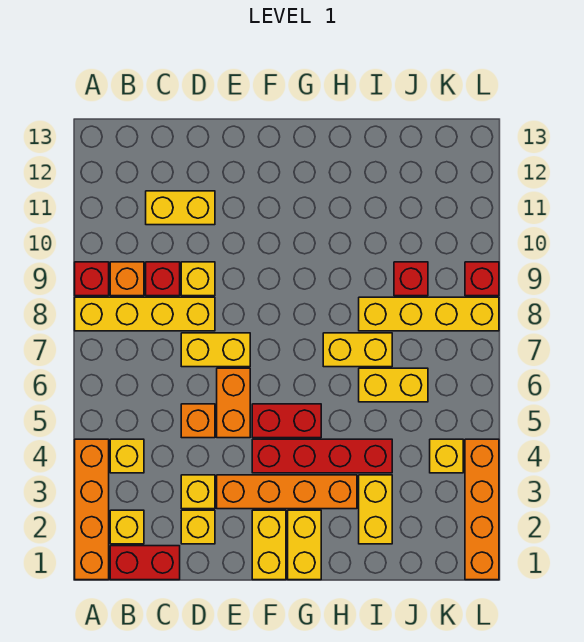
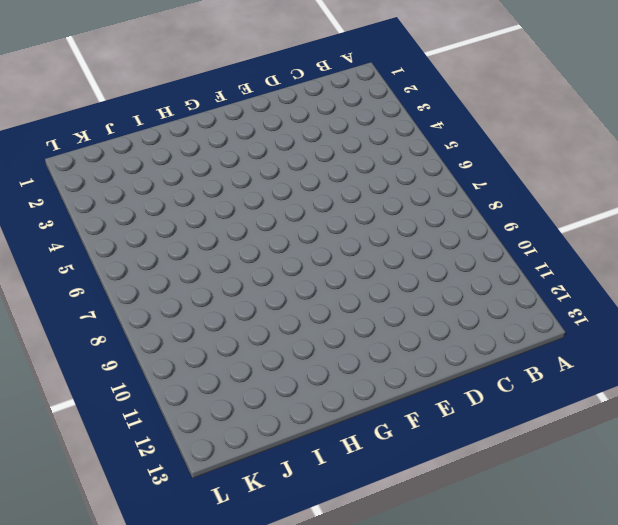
none -> orange 1x4 brick [75,439,109,580]
none -> yellow 1x4 brick [75,297,215,331]
none -> red 1x1 brick [75,262,109,296]

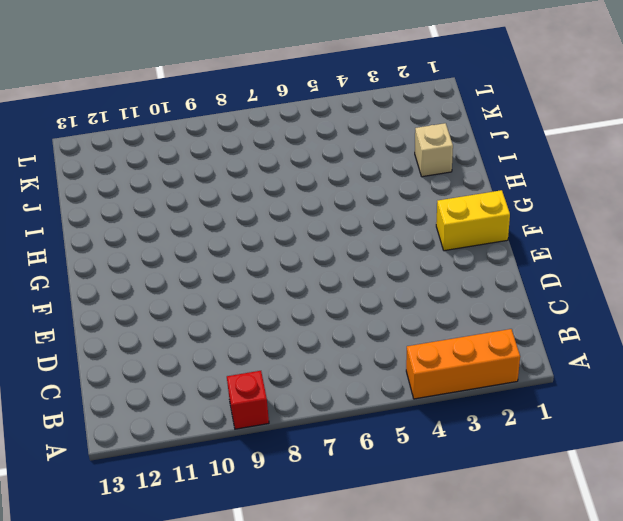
orange 1x3 brick [406,329,520,399] -> orange 1x4 brick [75,439,109,580]
tan 1x1 brick [415,123,453,177] -> yellow 1x2 brick [359,475,392,544]
none -> yellow 1x4 brick [75,297,215,331]
none -> red 1x2 brick [110,546,180,580]
none -> yellow 1x1 brick [110,510,144,544]

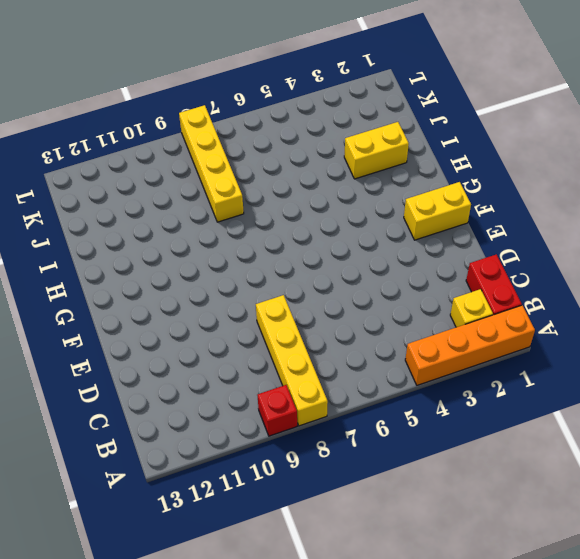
none -> yellow 1x1 brick [110,439,144,473]
none -> orange 1x1 brick [110,262,144,296]
none -> red 1x1 brick [146,262,180,296]

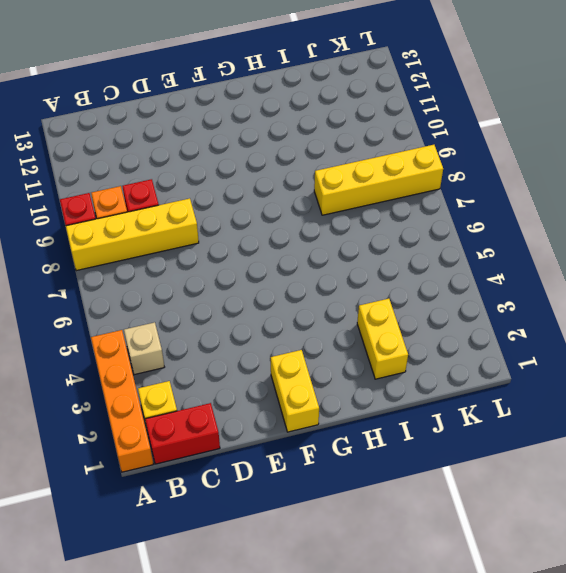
tan 1x1 brick [124,322,164,375] -> yellow 1x1 brick [110,439,144,473]
none -> yellow 1x2 brick [146,191,215,225]
none -> yellow 1x1 brick [181,510,215,544]
none -> yellow 1x1 brick [181,475,215,509]

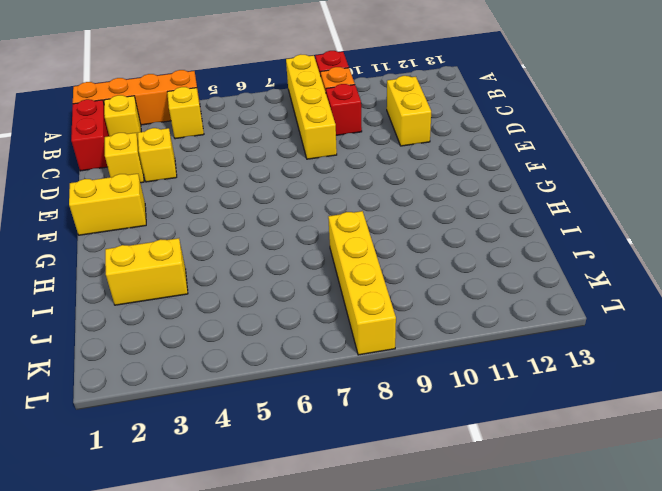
none -> orange 1x1 brick [181,404,215,438]
none -> yellow 1x2 brick [181,333,250,367]
none -> yellow 1x1 brick [181,262,215,296]

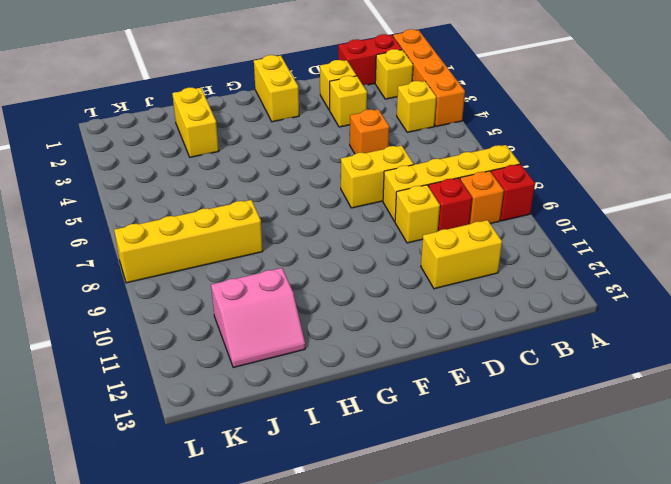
pink 2x2 slope [211,268,305,368] -> none
none -> orange 1x4 brick [217,475,357,509]
none -> orange 1x2 brick [217,368,250,438]
none -> red 1x4 brick [252,439,392,473]

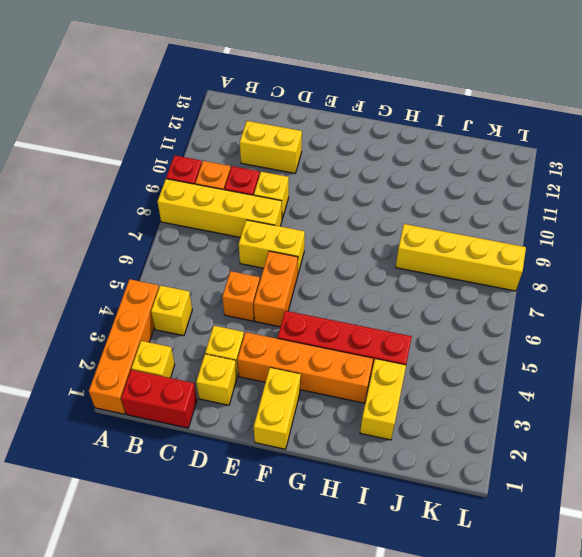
none -> red 1x2 brick [252,404,321,438]
none -> yellow 1x2 brick [288,510,321,580]
none -> yellow 1x2 brick [323,333,392,367]

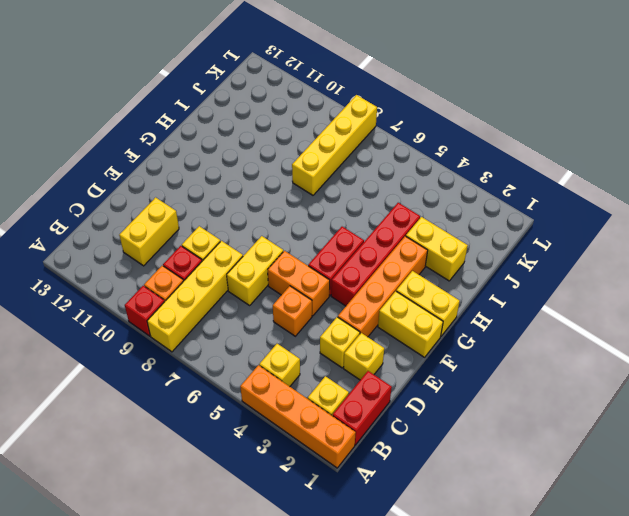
none -> yellow 1x2 brick [323,333,392,367]
none -> yellow 1x2 brick [359,368,428,402]
none -> red 1x1 brick [394,262,428,296]

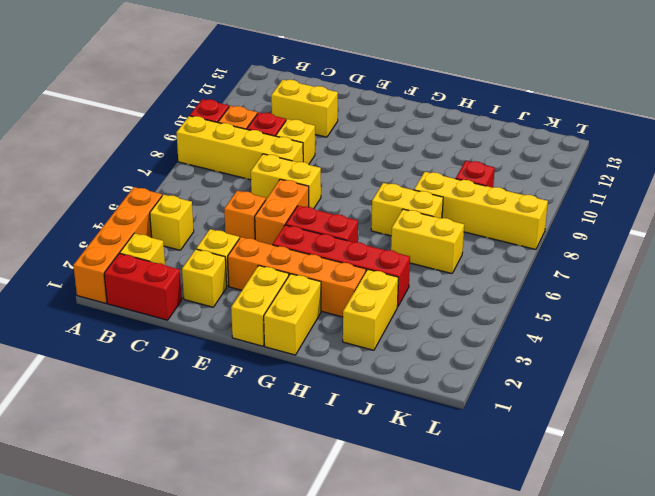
none -> yellow 1x1 brick [430,439,463,473]
none -> orange 1x4 brick [465,439,499,580]
none -> red 1x1 brick [465,262,499,296]

